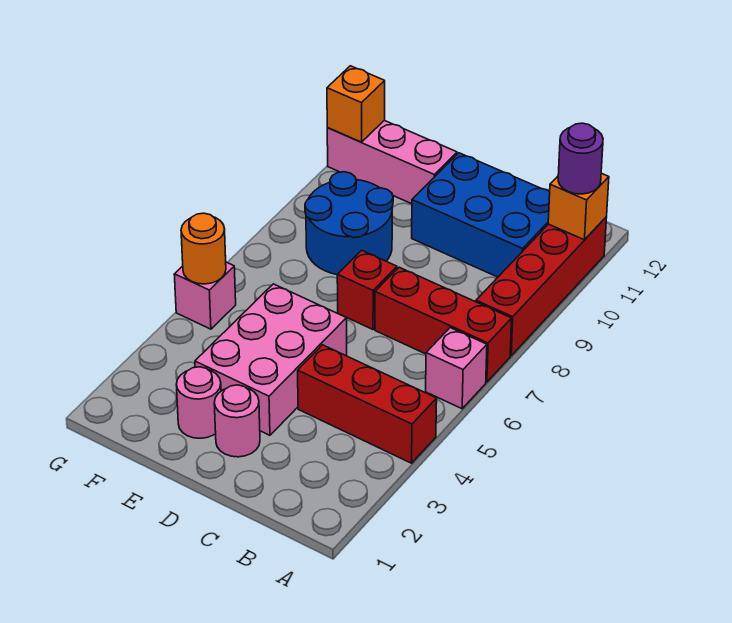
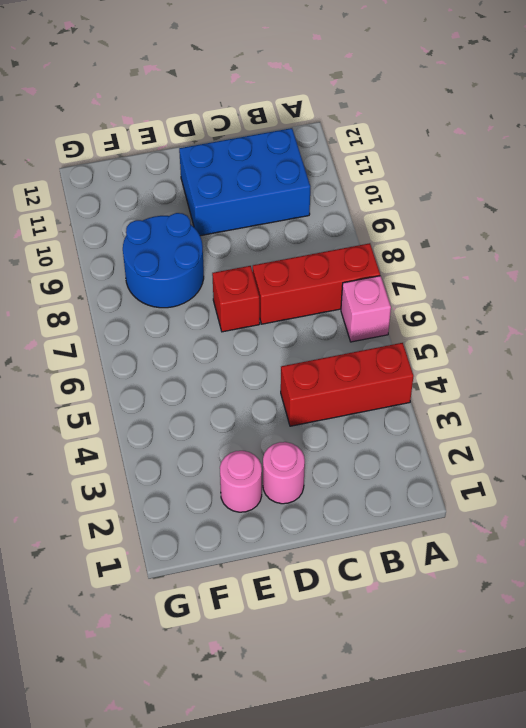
none -> red 1x4 brick [476,217,607,356]
none -> pink 2x3 brick [195,284,347,435]
none -> pink 1x3 brick [327,120,457,204]

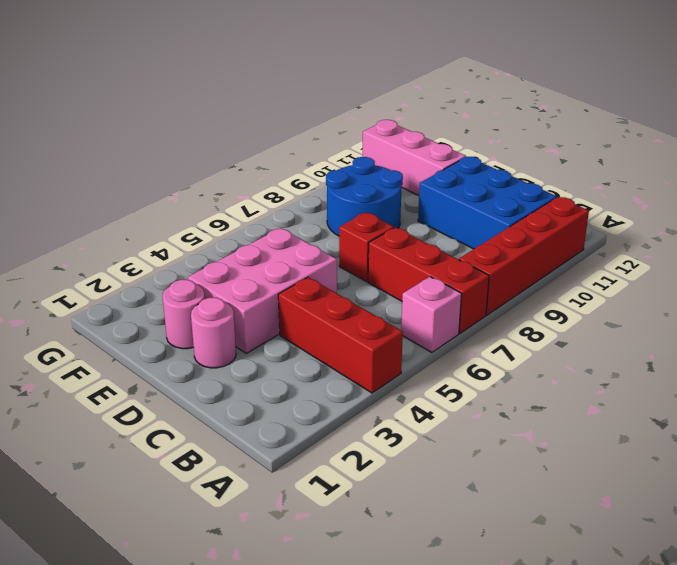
none -> pink 1x1 brick [174,262,236,329]
none -> orange 1x1 brick [548,173,609,240]
none -> orange 1x1 round brick [181,213,226,284]

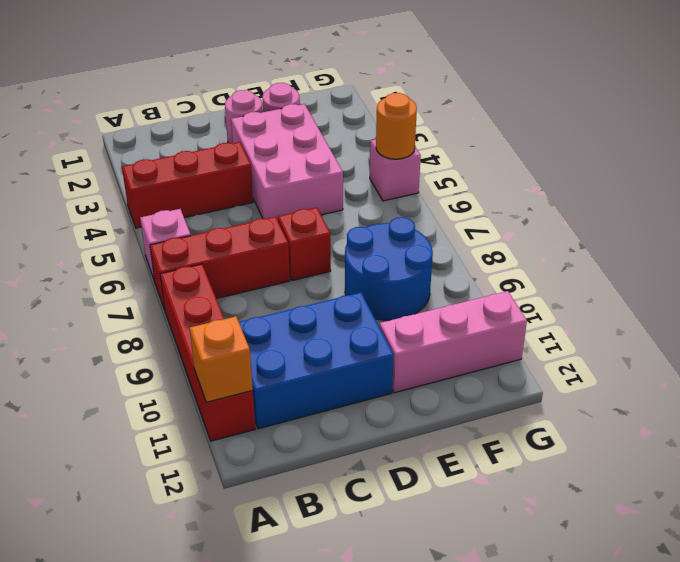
none -> orange 1x1 brick [327,66,385,142]
none -> purple 1x1 round brick [558,123,603,194]

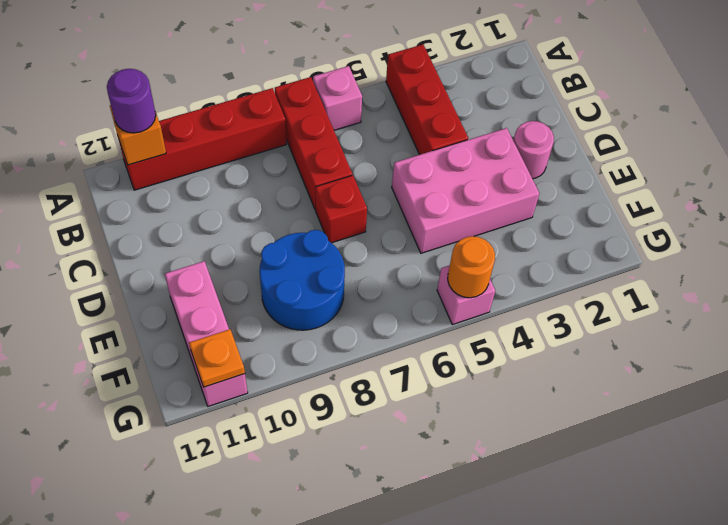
orange 1x1 plate [189,329,245,387] -> orange 1x1 brick [327,66,385,142]
none -> blue 2x3 brick [412,153,550,277]
none -> pink 1x1 round brick [176,367,221,438]

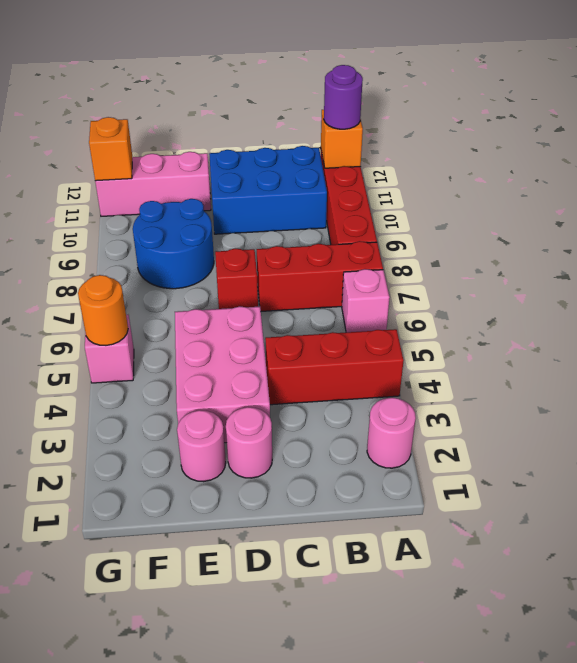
pink 1x1 round brick [367,398,416,468] -> none

